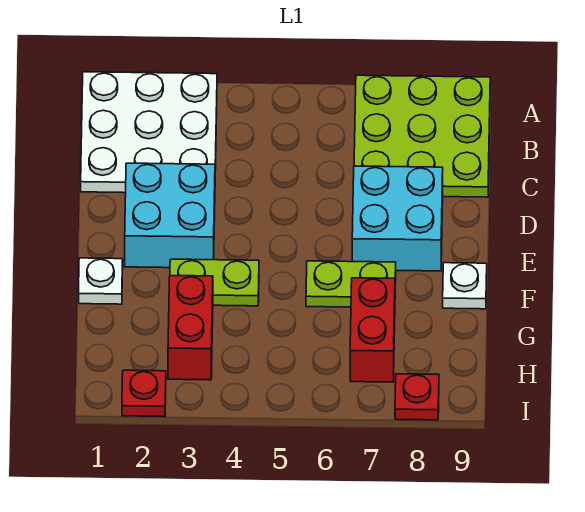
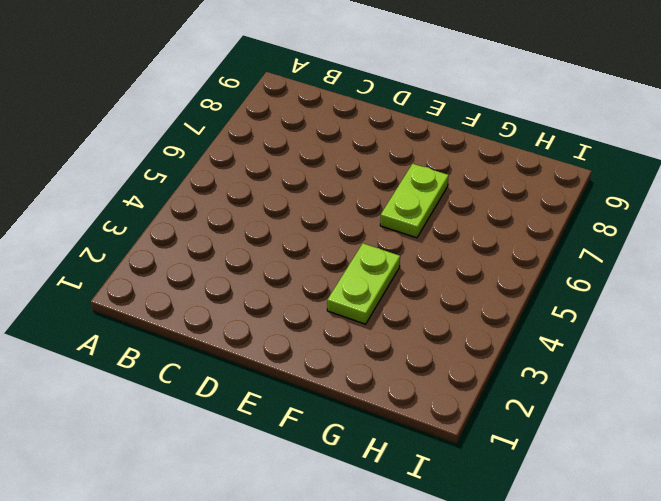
none -> white 3x3 plate [81,72,217,193]
none -> lime 3x3 plate [354,75,490,197]
none -> cyan 2x2 brick [125,163,215,268]

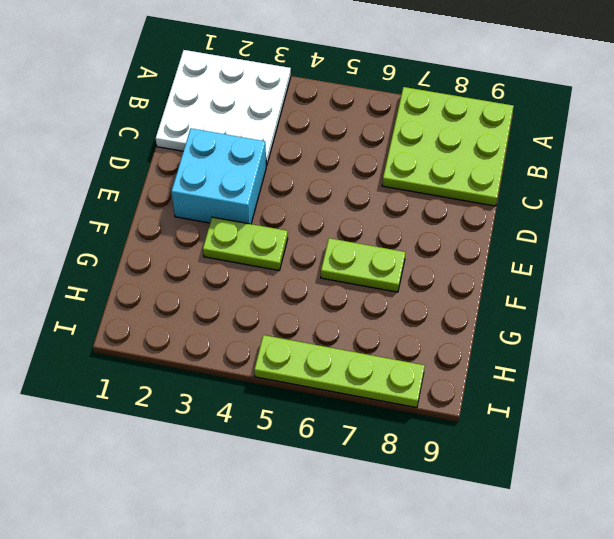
lime 1x4 plate [254,335,425,408] -> red 1x1 plate [395,374,439,420]
none -> cyan 2x2 brick [352,166,443,271]
none -> white 1x1 plate [79,258,123,304]
none -> white 1x1 plate [443,263,487,309]

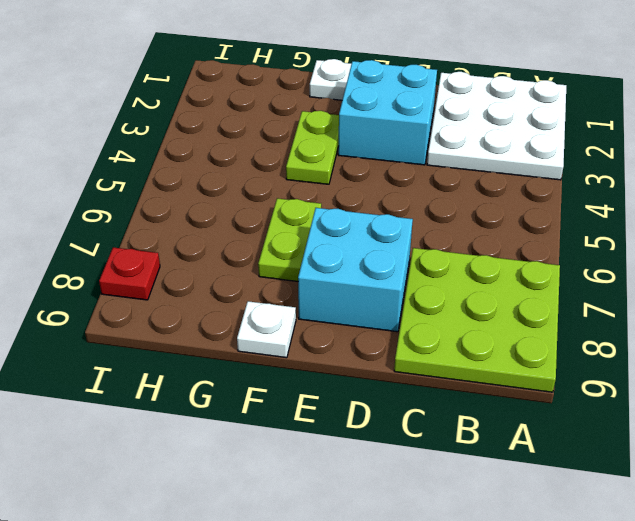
none -> red 1x2 brick [168,276,213,380]
none -> red 1x2 brick [350,278,395,382]
none -> red 1x1 plate [122,370,166,417]

